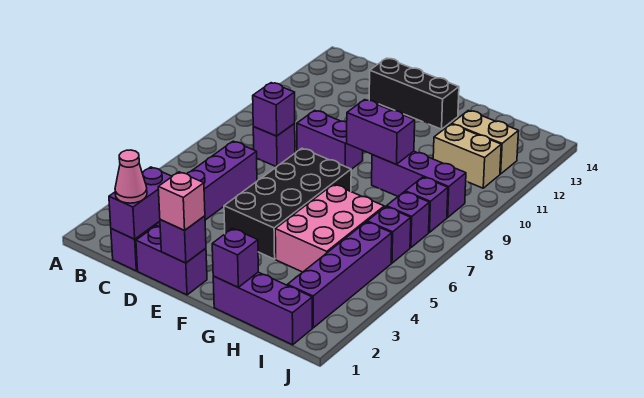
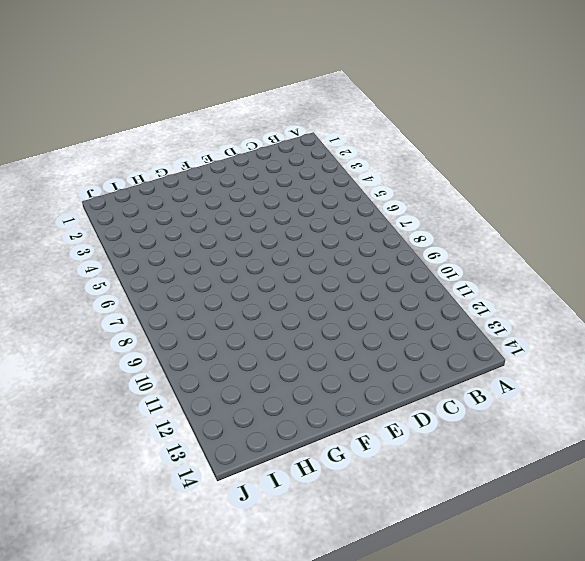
none -> purple 1x6 brick [111,141,257,271]
none -> purple 1x1 brick [253,124,295,167]
none -> purple 1x2 brick [136,226,207,295]

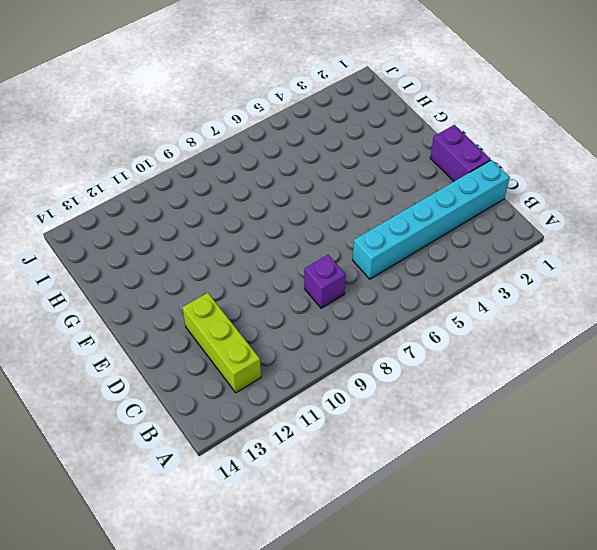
lime 1x3 brick [182,293,261,393] -> none
cyan 1x6 brick [353,160,510,279] -> purple 1x6 brick [111,141,257,271]
none -> purple 1x2 brick [297,110,363,169]
none -> black 1x3 brick [369,58,459,129]
none -> black 2x4 brick [224,148,351,259]

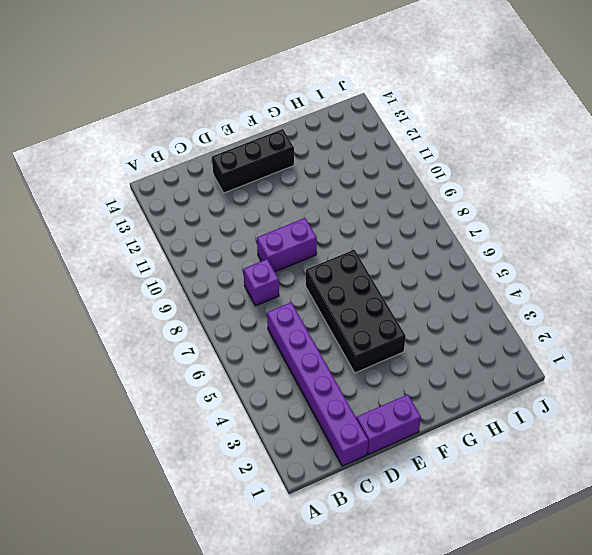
none -> purple 1x3 brick [213,272,312,345]
none -> pink 2x3 brick [275,184,384,272]
none -> purple 1x3 brick [372,151,466,217]

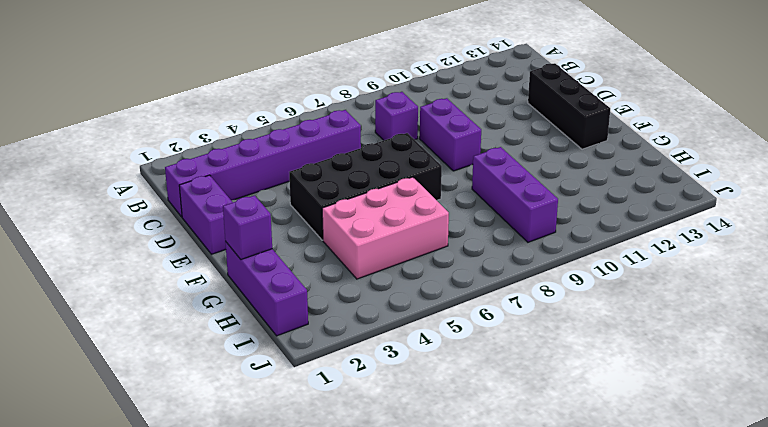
none -> tan 1x2 brick [433,124,501,188]
none -> tan 1x2 brick [452,110,519,174]
none -> purple 1x4 brick [287,222,392,328]

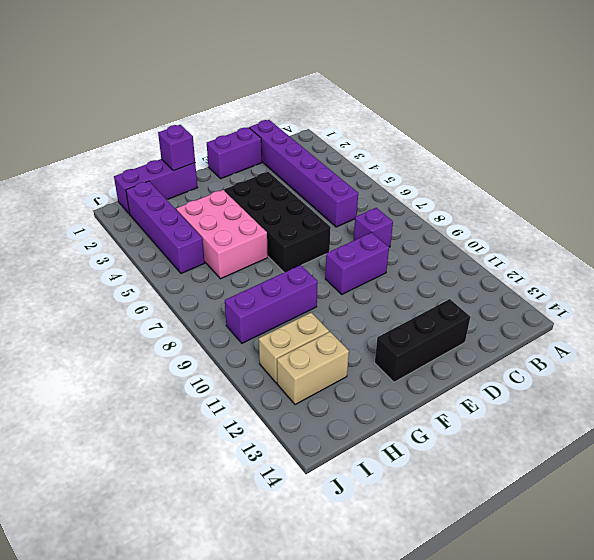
none -> purple 1x1 brick [367,207,411,263]
none -> purple 1x1 brick [386,192,430,248]
none -> purple 1x1 brick [405,177,448,232]

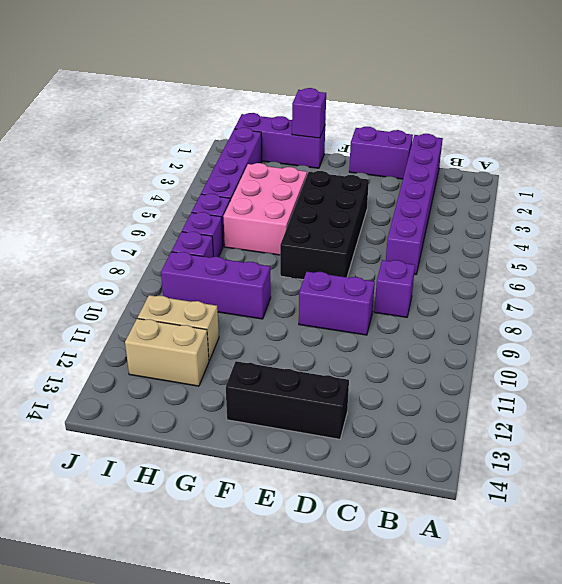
none -> purple 1x2 brick [109,167,172,239]
none -> purple 1x1 brick [253,83,295,136]
none -> purple 1x1 brick [160,216,206,263]

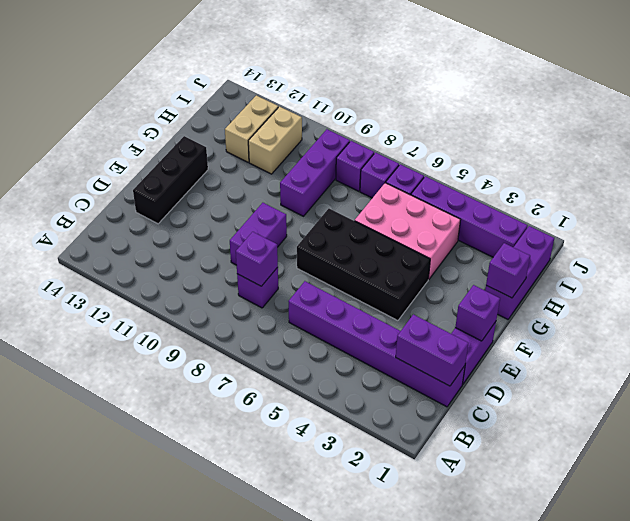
none -> purple 1x2 brick [347,100,415,164]
none -> pink 1x1 cone [115,150,147,203]
none -> pink 1x1 brick [158,172,205,230]

